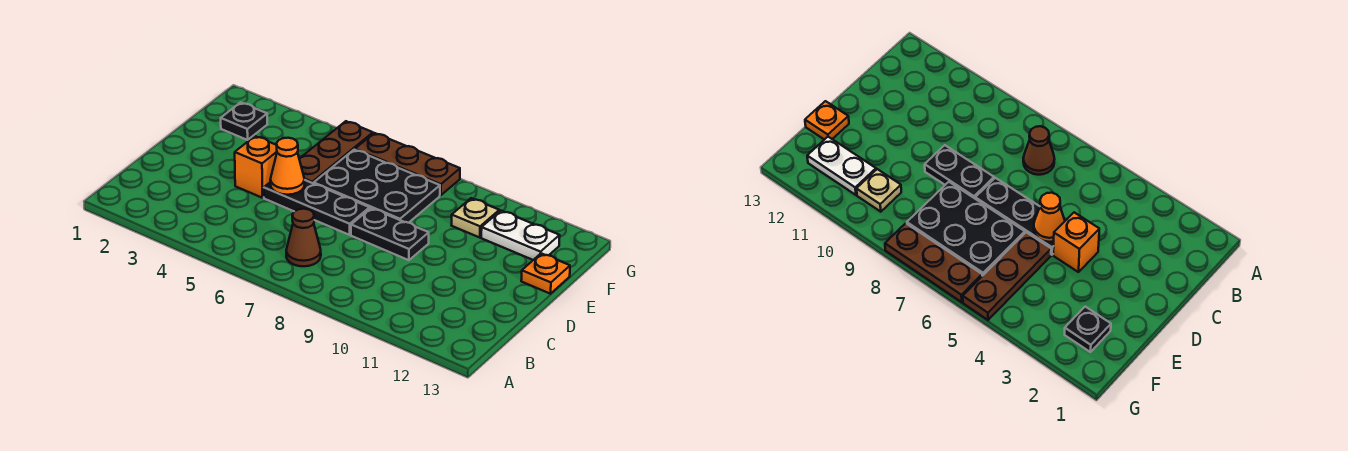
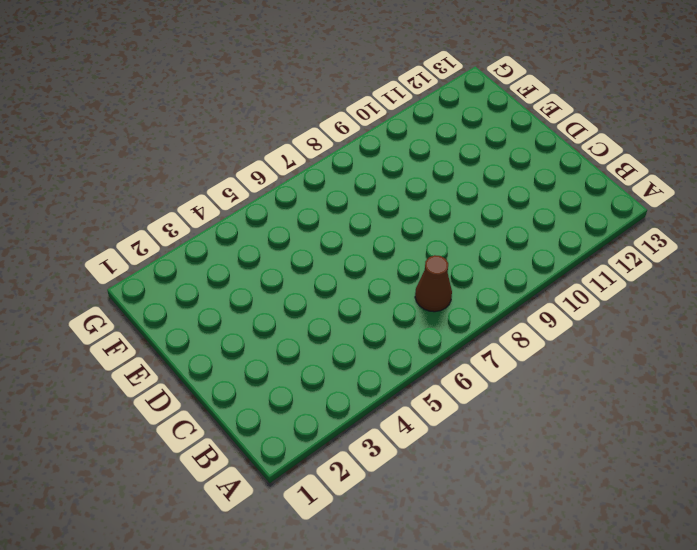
none -> orange 1x1 brick [235,136,277,198]
none -> black 1x3 plate [264,180,370,235]
none -> black 1x2 plate [351,208,429,260]

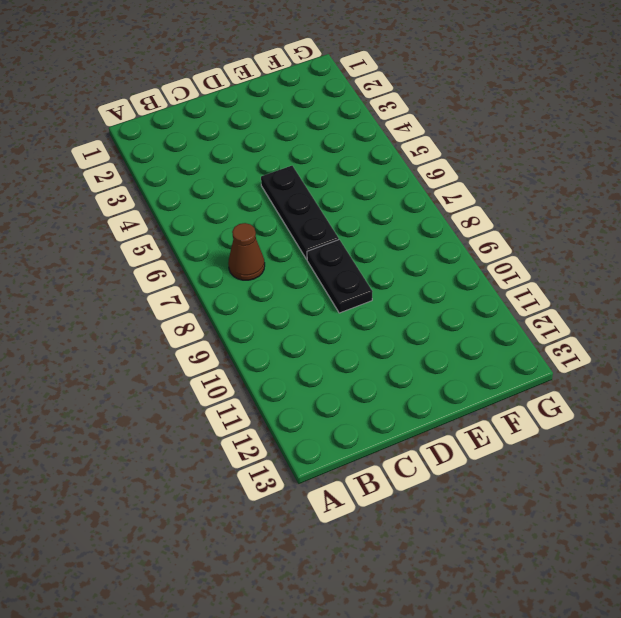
none -> orange 1x1 brick [235,136,277,198]
none -> brown 1x3 plate [299,121,373,184]
none -> black 2x3 plate [314,150,440,223]

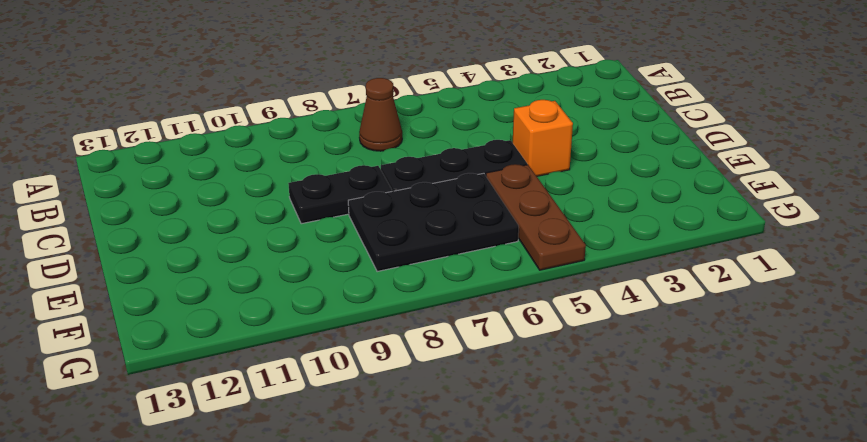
none -> orange 1x1 plate [521,253,570,294]
none -> black 1x1 plate [221,102,267,140]
none -> tan 1x1 plate [452,198,499,238]

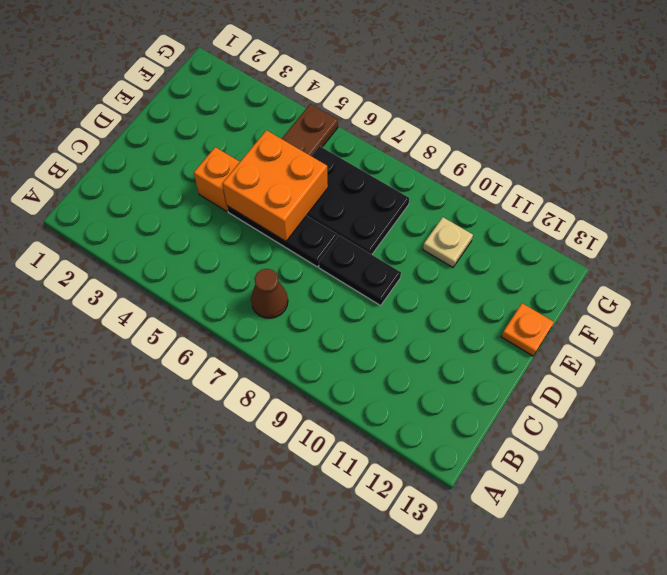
orange 2x2 brick [222,130,328,241] -> orange 1x1 cone [270,138,305,195]
none -> black 1x1 plate [221,102,267,140]
none -> white 1x2 plate [481,211,560,260]
none -> brown 1x3 plate [355,133,460,195]

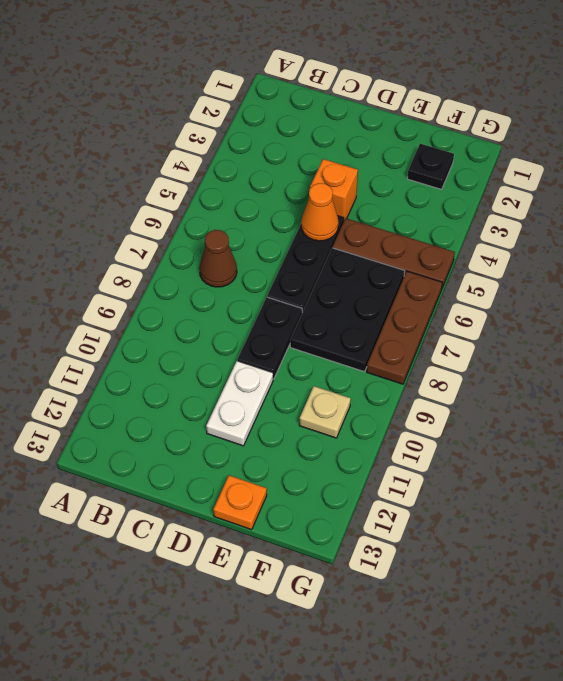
white 1x2 plate [206,361,273,446] -> white 1x2 plate moved to [481,211,560,260]

